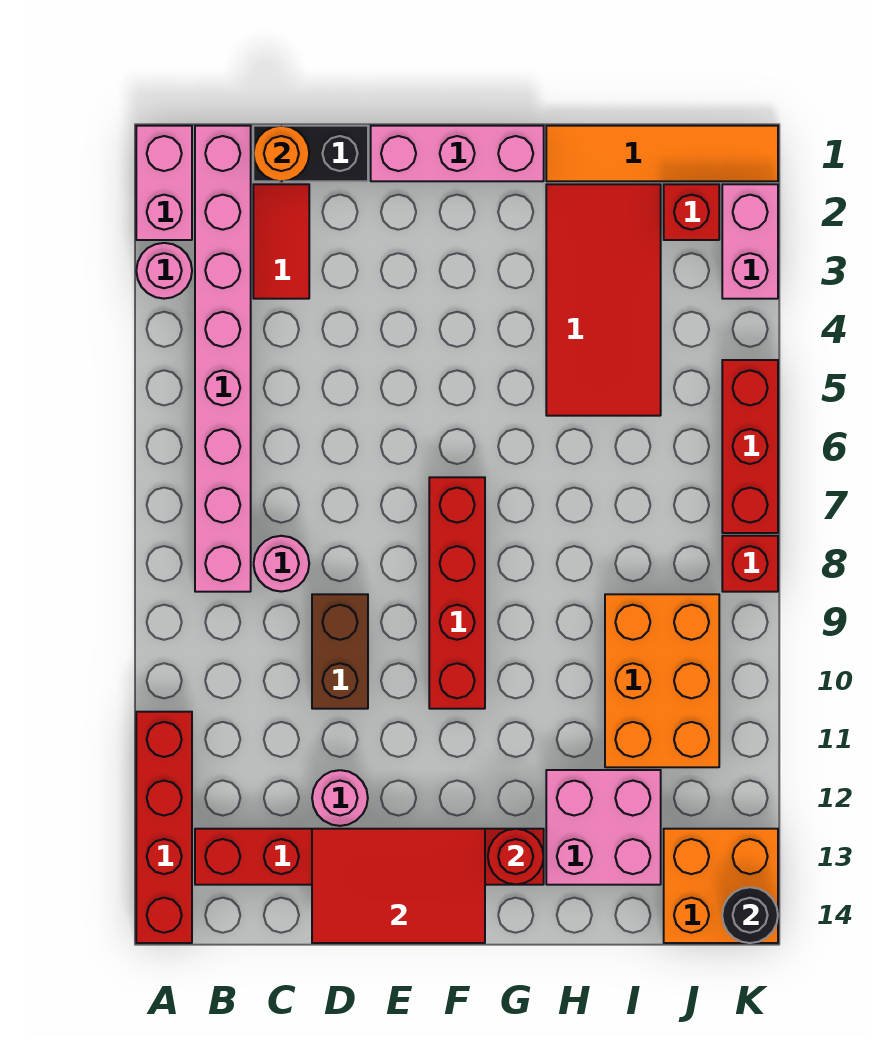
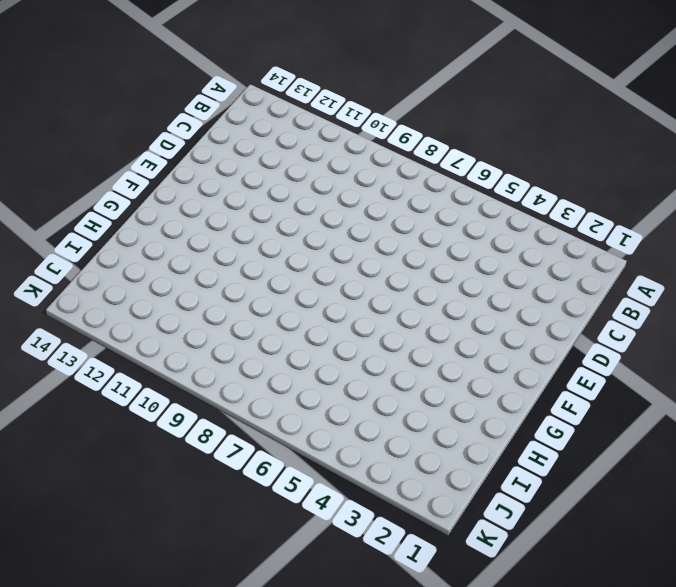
none -> pink 1x2 brick [136,126,192,240]
none -> pink 1x1 round brick [136,243,192,299]
none -> red 1x4 brick [136,712,192,943]

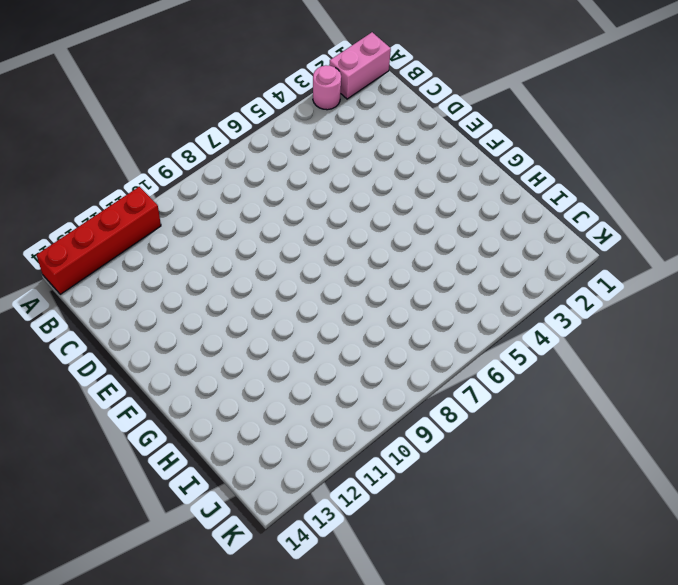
none -> pink 1x8 brick [195,126,251,592]
none -> red 1x6 brick [195,829,544,885]
none -> black 1x2 brick [253,126,368,181]

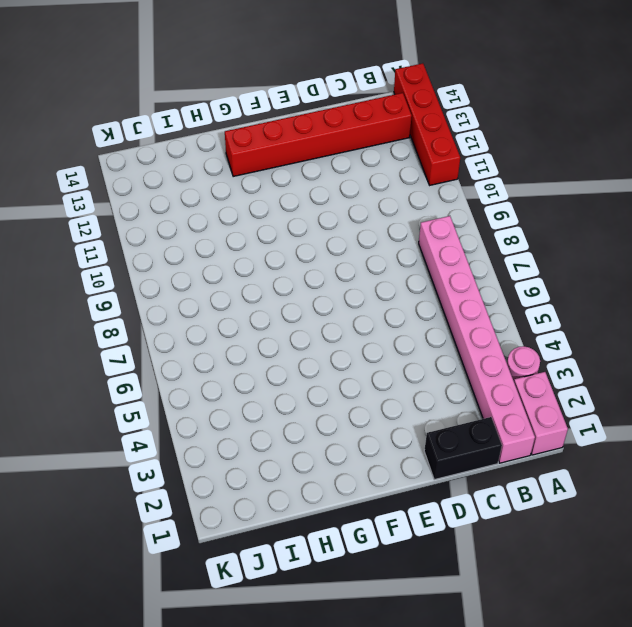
none -> red 1x2 tile [253,184,309,299]
none -> pink 1x1 round brick [254,536,309,592]
none -> brown 1x2 brick [312,594,368,709]

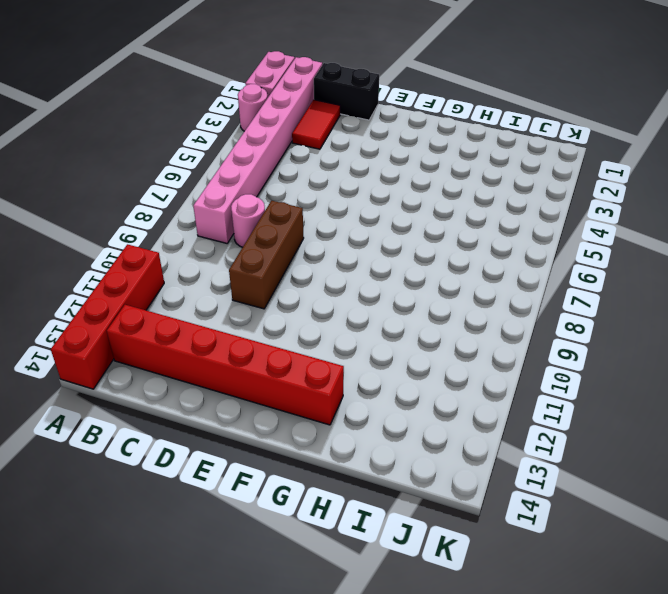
brown 1x3 brick [229,201,304,309] -> brown 1x2 brick [312,594,368,709]
none -> pink 1x1 round brick [312,770,368,826]
none -> pink 1x3 brick [371,126,544,181]
none -> red 1x4 brick [429,477,485,709]

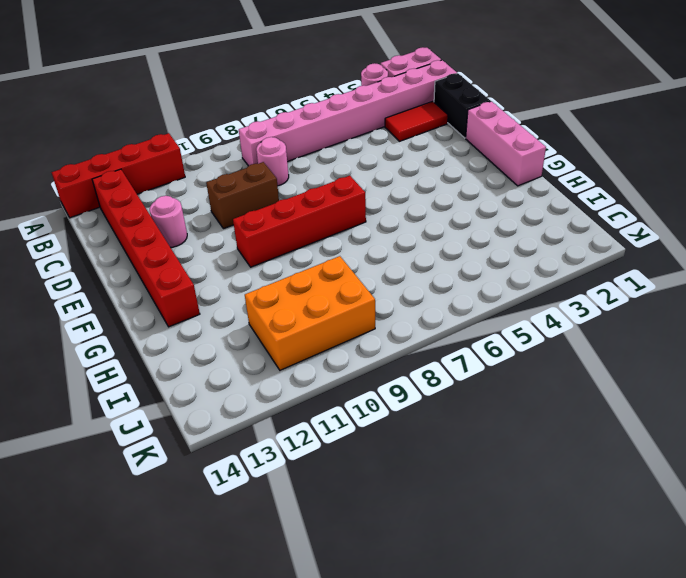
none -> orange 1x4 tile [546,126,778,181]
none -> red 2x4 tile [546,184,661,416]
none -> pink 2x2 brick [546,770,661,885]

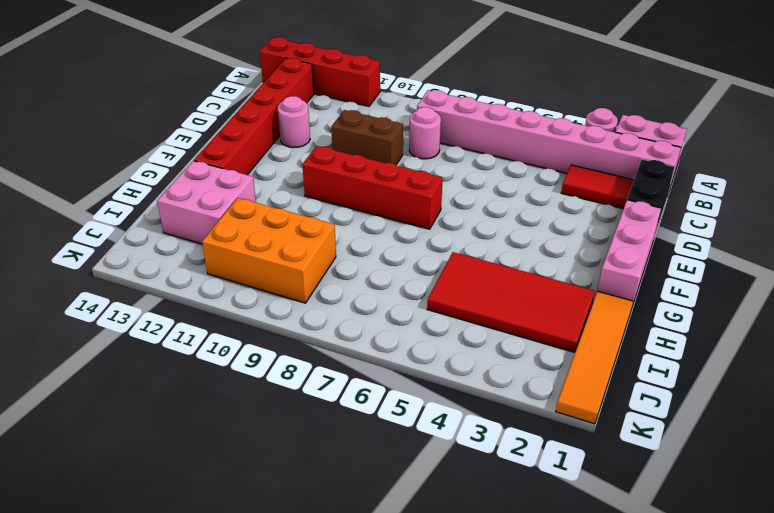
none -> red 1x1 brick [664,184,719,240]
none -> orange 2x2 brick [664,829,778,943]
none -> pink 1x2 brick [722,184,778,299]

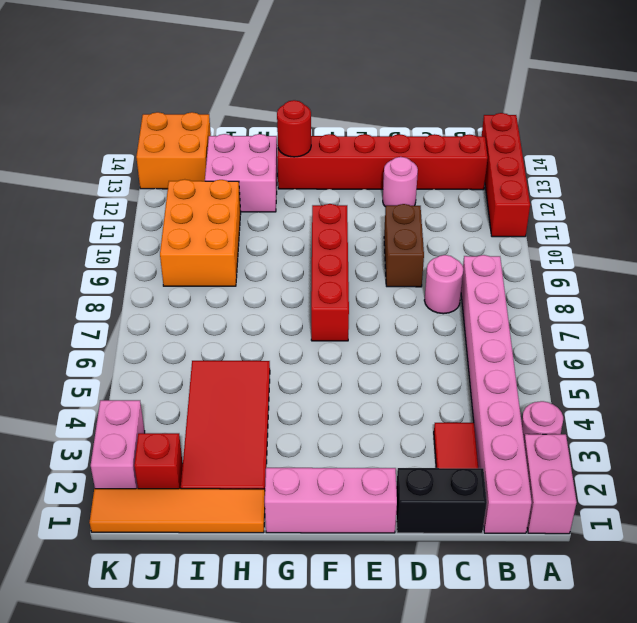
none -> red 1x3 brick [722,360,778,533]
none -> red 1x1 brick [722,536,778,592]
none -> orange 1x1 round brick [254,126,309,181]

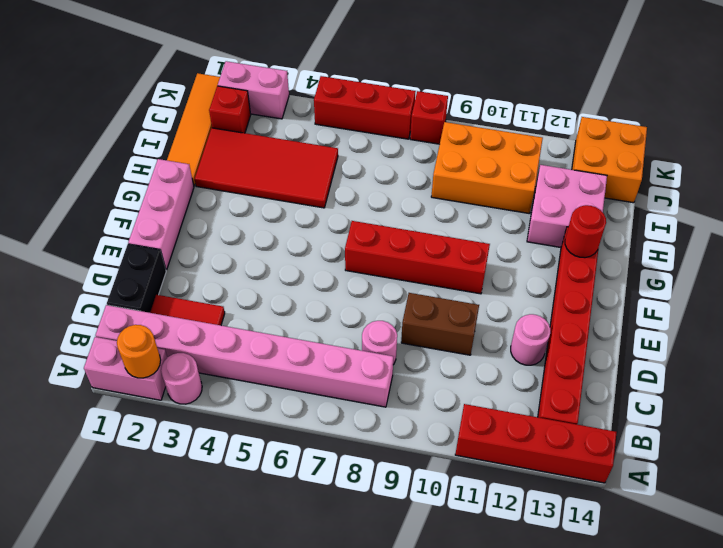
orange 1x1 round brick [117,325,161,378] -> orange 1x1 round brick moved to [254,126,309,181]
none -> red 2x3 tile [312,829,485,943]
none -> black 1x1 round brick [722,887,778,943]

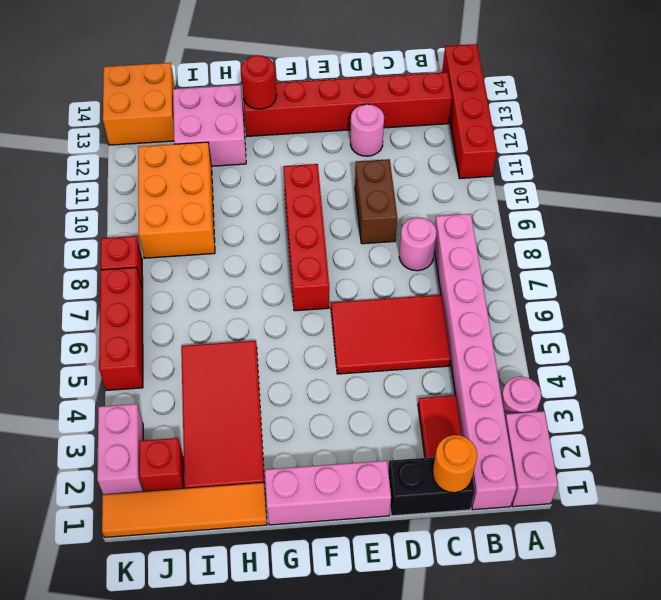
red 2x3 tile [331,295,451,374] -> red 2x3 tile moved to [312,829,485,943]
none -> black 1x1 round brick [722,887,778,943]

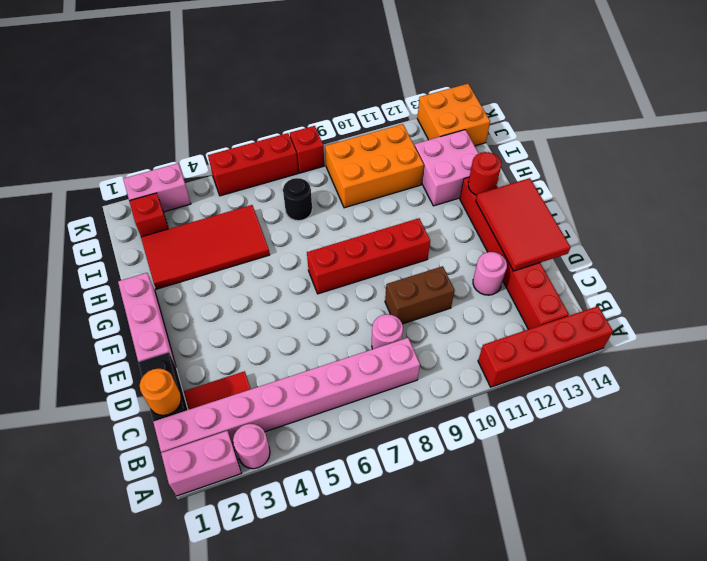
black 1x1 round brick [283,178,312,221] -> black 1x1 round brick moved to [722,887,778,943]
none -> orange 1x4 tile [546,126,778,181]

